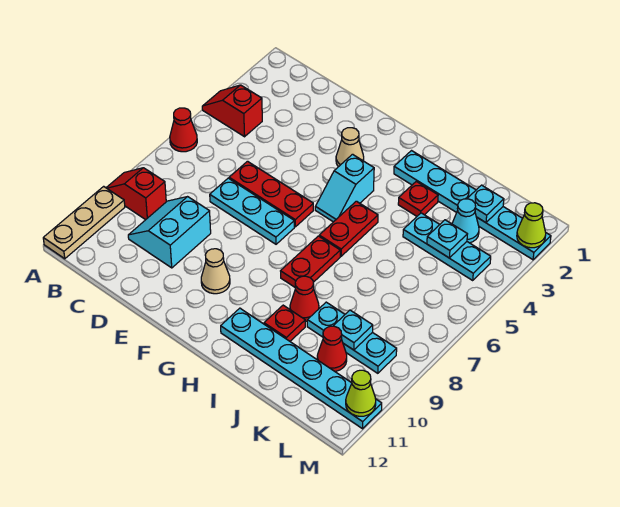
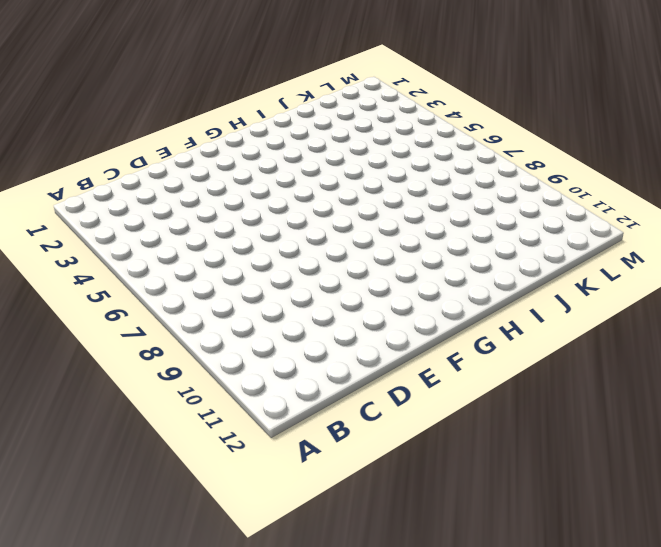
none -> red 1x2 slope [202,85,262,137]
none -> red 1x1 cone [170,108,197,152]
none -> red 1x2 slope [106,168,166,220]

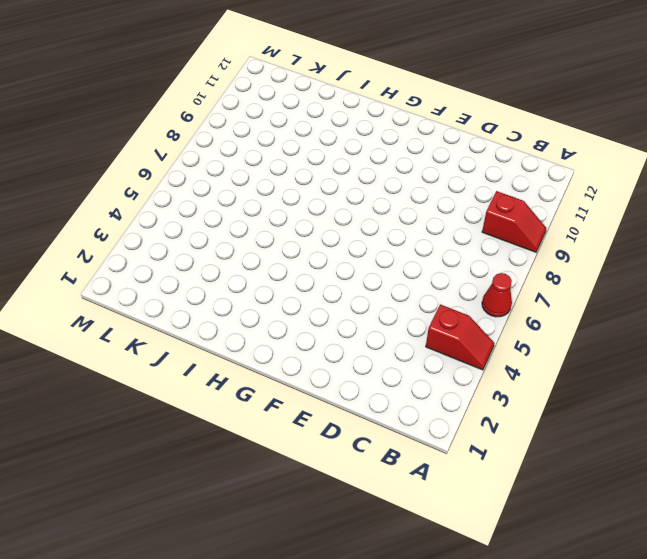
none -> tan 1x3 plate [43,186,125,259]
none -> cyan 2x2 slope [128,197,211,268]
none -> red 1x3 plate [229,161,313,227]

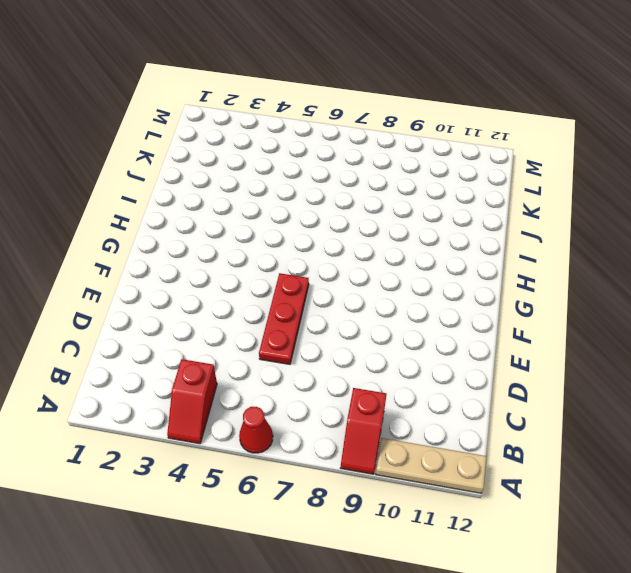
none -> cyan 2x2 slope [128,197,211,268]
none -> cyan 1x3 plate [210,178,294,244]
none -> tan 1x1 cone [336,128,364,167]

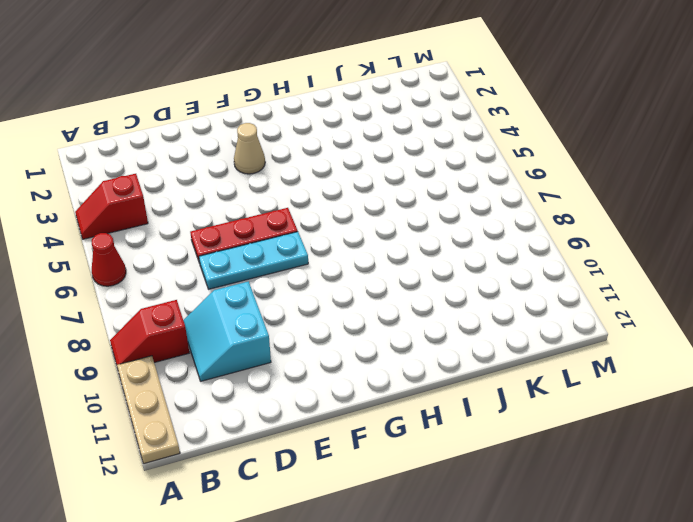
none -> tan 1x1 cone [201,249,230,294]
none -> cyan 1x2 slope [315,154,374,222]
none -> cyan 1x6 plate [394,151,551,260]

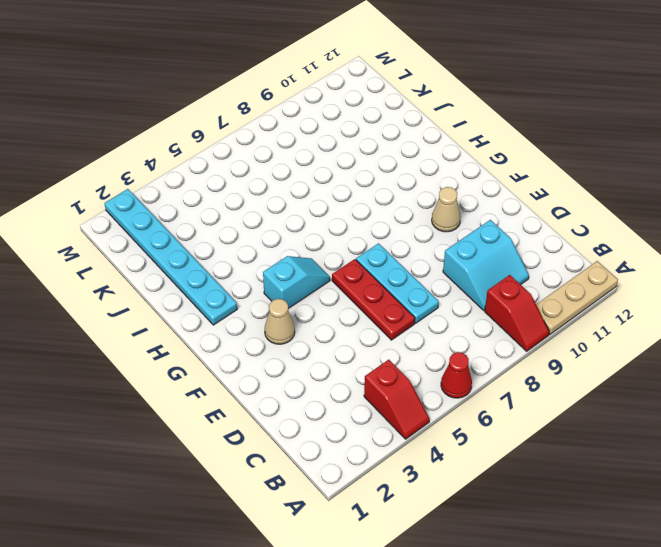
none -> red 1x2 plate [319,201,378,256]
none -> red 1x2 plate [281,236,340,287]
none -> cyan 1x6 plate [221,308,382,429]

